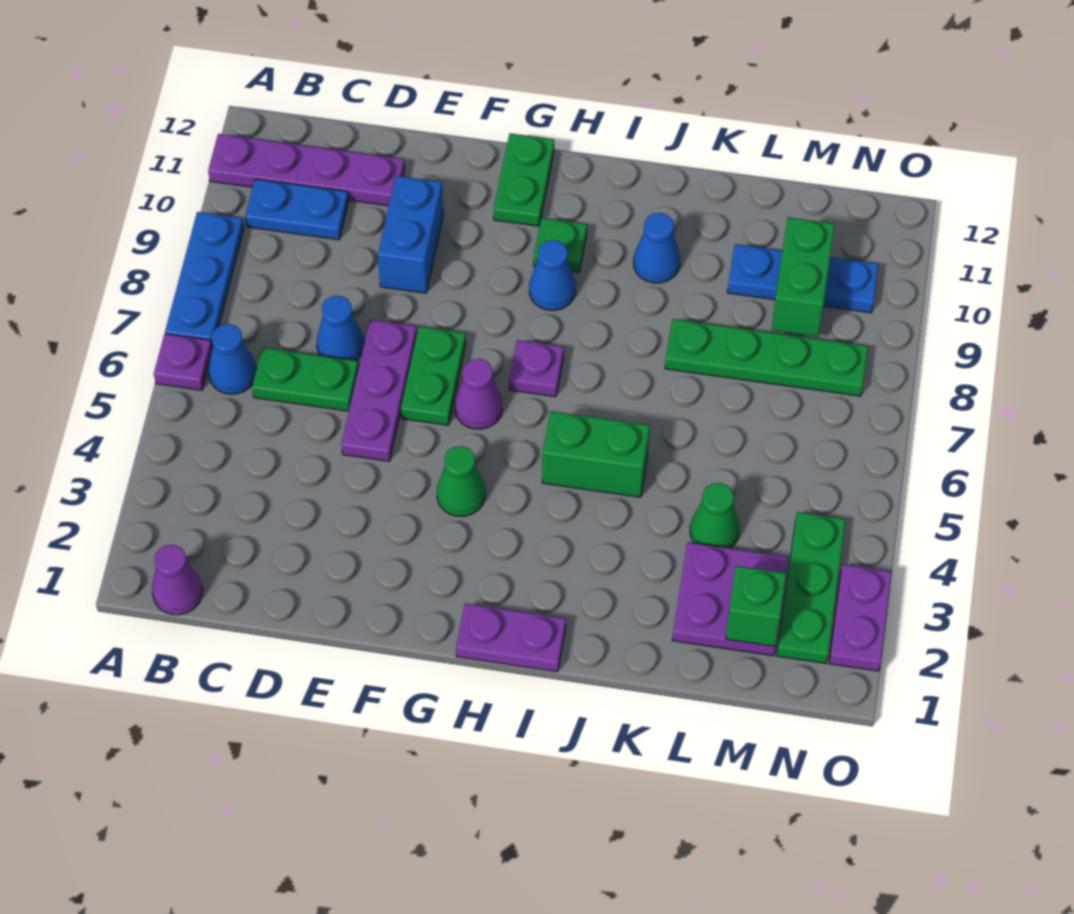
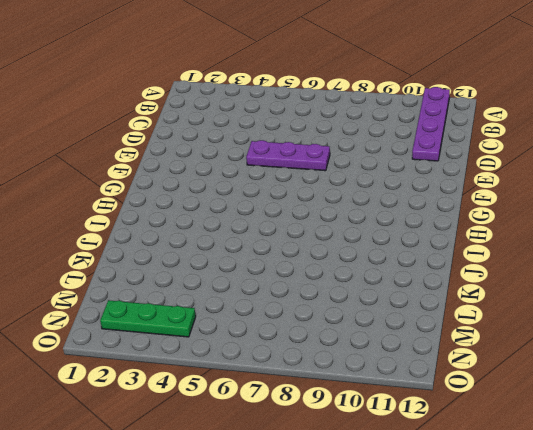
none -> purple 1x1 plate [154,334,212,390]
none -> blue 1x3 plate [165,212,244,348]
none -> purple 1x1 cone [152,545,203,615]

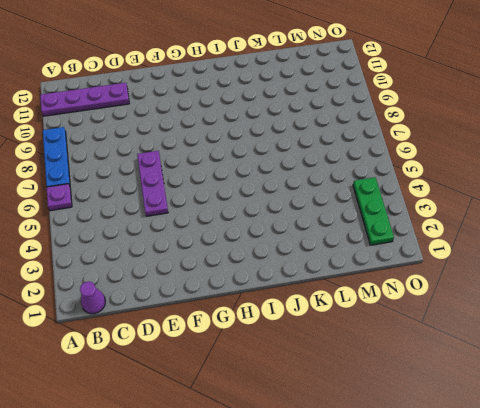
none -> blue 1x1 cone [208,324,257,394]
none -> blue 1x2 plate [245,179,348,240]
none -> green 1x2 plate [252,347,359,411]

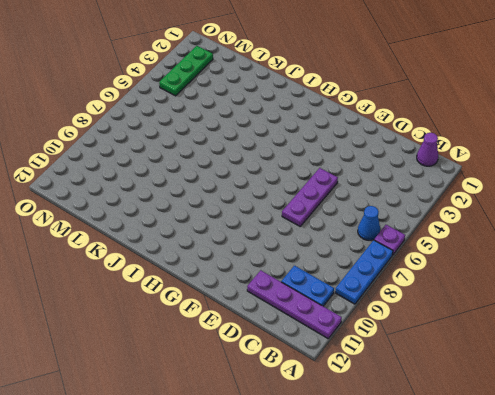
none -> green 1x2 plate [252,347,359,411]
none -> blue 1x1 cone [317,296,364,361]
none -> blue 1x2 brick [378,176,443,293]

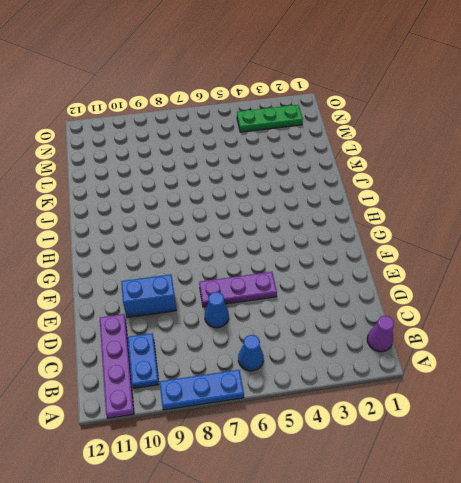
none -> purple 1x1 plate [154,334,212,390]
none -> green 1x2 plate [252,347,359,411]
none -> green 1x2 plate [401,326,466,425]

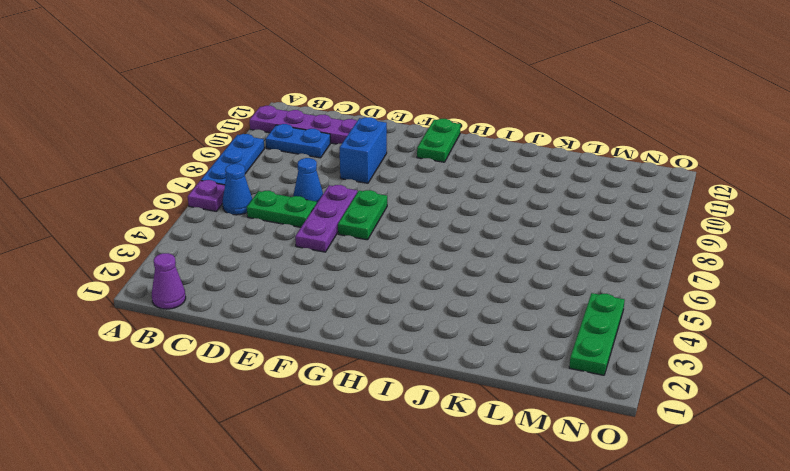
none -> green 1x1 cone [437,446,485,516]
none -> purple 1x1 cone [455,359,502,429]
none -> purple 1x2 plate [456,603,566,672]

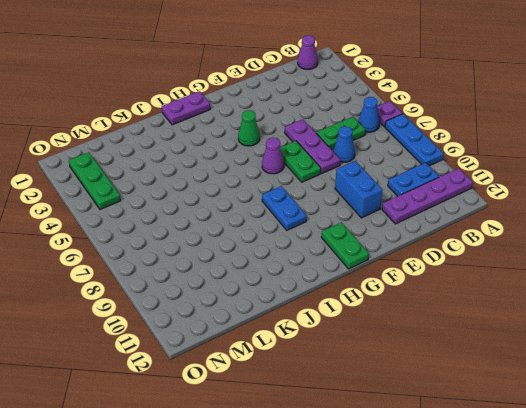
blue 1x2 plate [262,186,307,230] -> blue 1x1 cone [529,240,576,310]
none -> purple 1x1 plate [509,340,564,397]
none -> green 1x1 plate [534,218,587,273]
none -> green 1x2 brick [542,411,650,497]

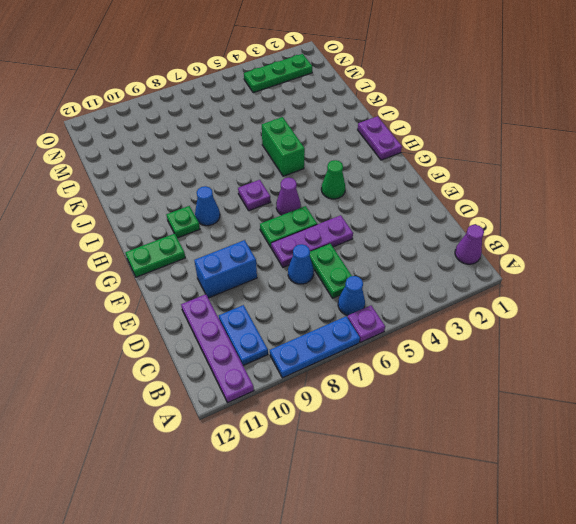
none -> blue 1x1 cone [634,213,680,283]
none -> green 1x4 plate [665,319,868,396]
none -> purple 2x2 plate [672,542,788,656]

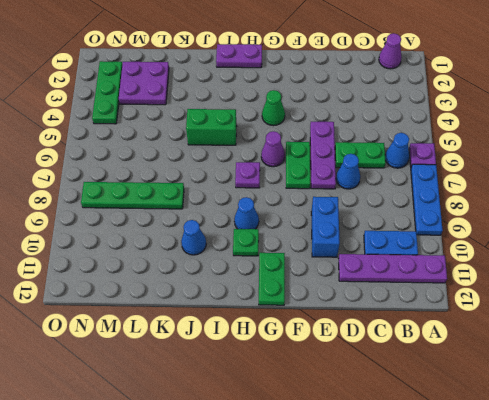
none -> green 1x1 cone [690,483,739,548]
none -> blue 1x3 plate [727,244,879,313]
none -> purple 1x2 plate [829,565,892,671]

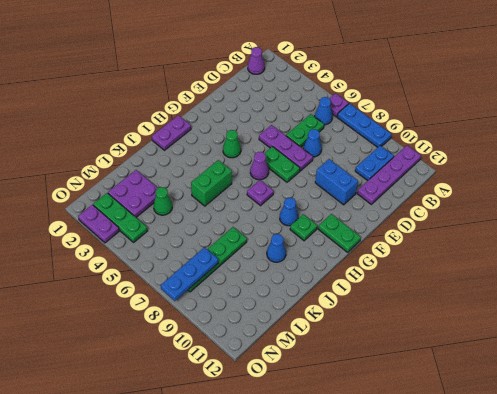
blue 1x3 plate [161,247,218,301] -> blue 1x3 plate moved to [727,244,879,313]
none -> green 1x1 brick [726,566,786,646]
none -> green 1x2 brick [772,217,835,337]

